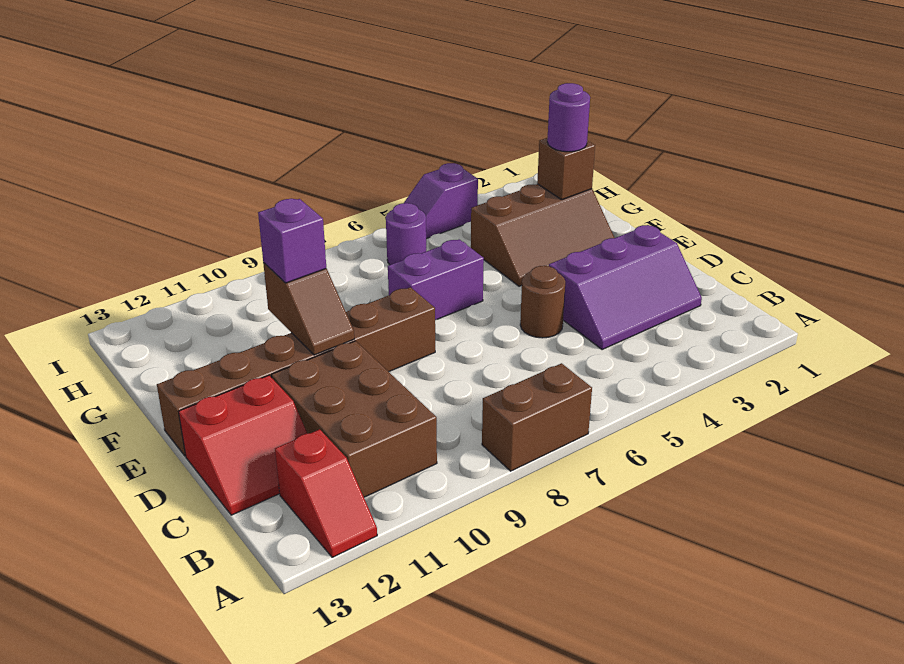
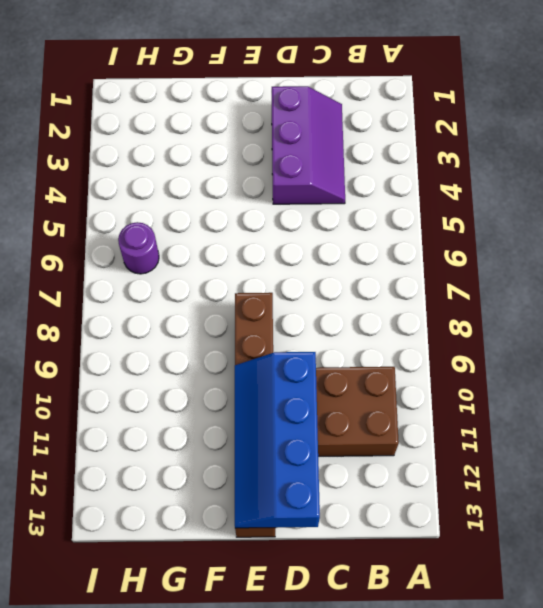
blue 2x4 slope [235,352,320,528] -> brown 1x2 slope [263,263,354,355]
none -> brown 1x2 brick [482,363,592,471]
none -> red 1x2 slope [275,429,377,557]
none -> red 2x2 slope [179,375,307,515]

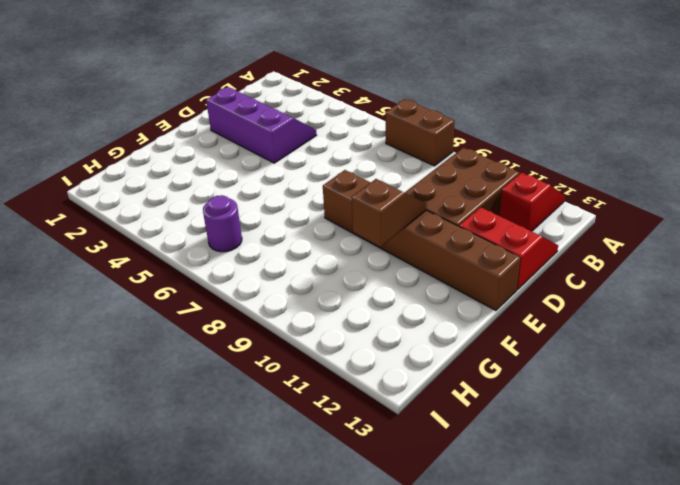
none -> brown 1x1 round brick [520,266,565,338]
none -> brown 2x3 slope [471,184,614,286]
none -> purple 1x2 brick [388,239,484,320]

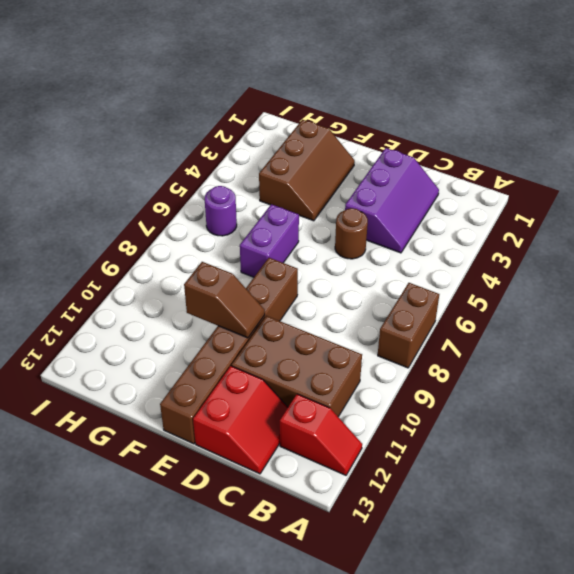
none -> purple 1x2 slope [404,163,478,239]
none -> brown 1x1 brick [537,138,595,199]
none -> purple 1x1 brick [258,199,326,283]

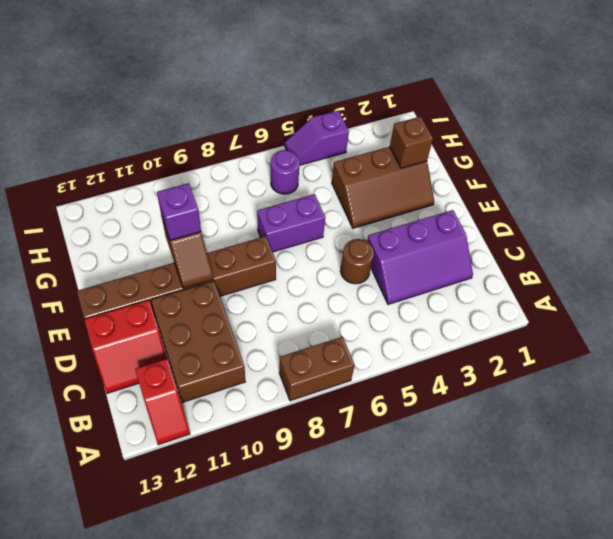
none -> purple 1x1 round brick [547,83,590,152]

